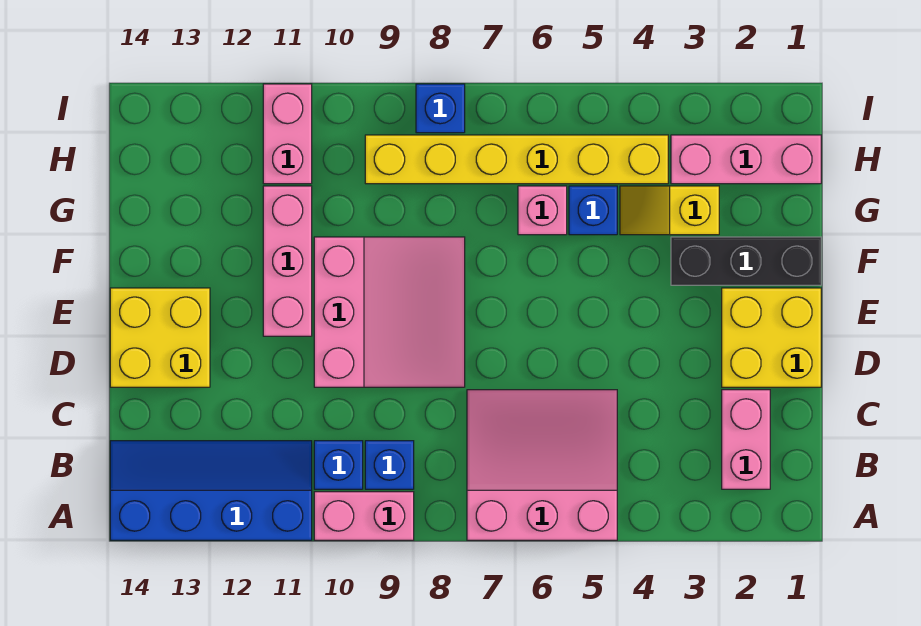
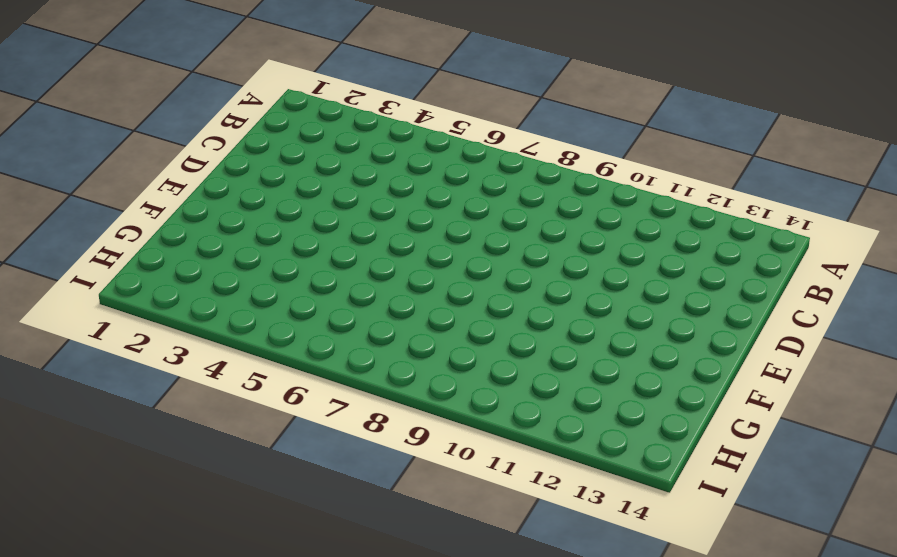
none -> pink 3x3 slope [467,390,617,540]
none -> pink 1x2 brick [314,492,414,540]
none -> blue 2x4 slope [110,441,312,540]

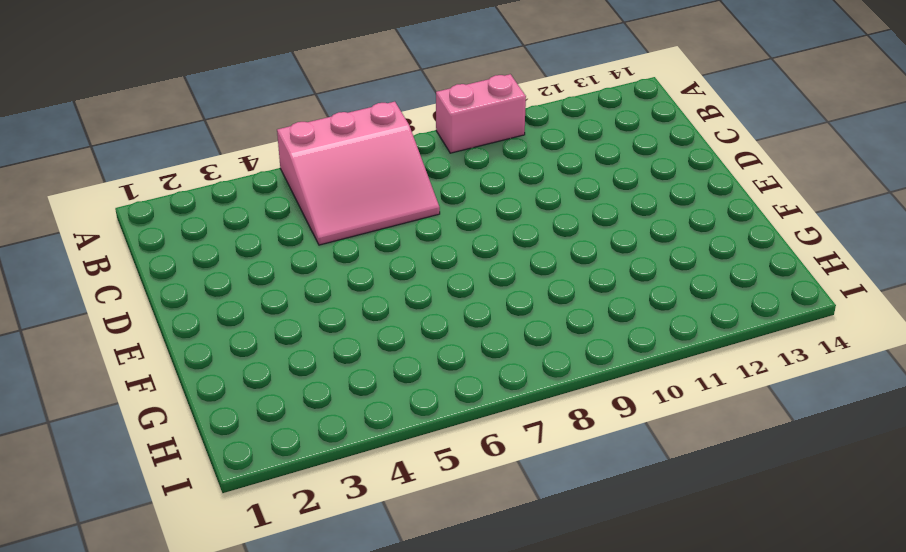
none -> blue 2x4 slope [110,441,312,540]
none -> pink 1x2 brick [722,390,770,489]
none -> blue 1x1 brick [365,441,414,489]

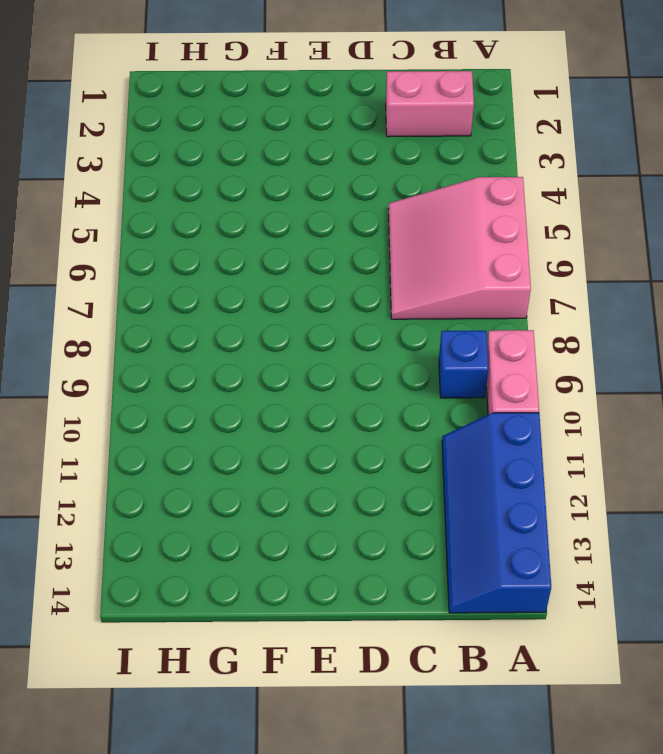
none -> blue 1x1 brick [314,441,363,489]
none -> yellow 2x2 brick [722,288,821,387]
none -> pink 3x3 slope [314,237,465,387]

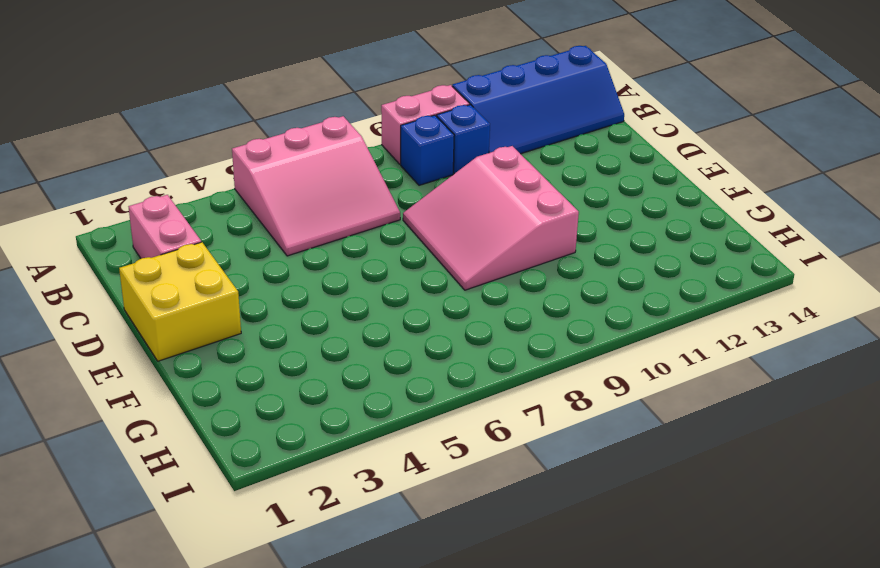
none -> yellow 2x2 brick [110,288,210,387]
none -> pink 1x3 brick [263,186,312,336]
none -> black 1x3 brick [671,237,821,285]

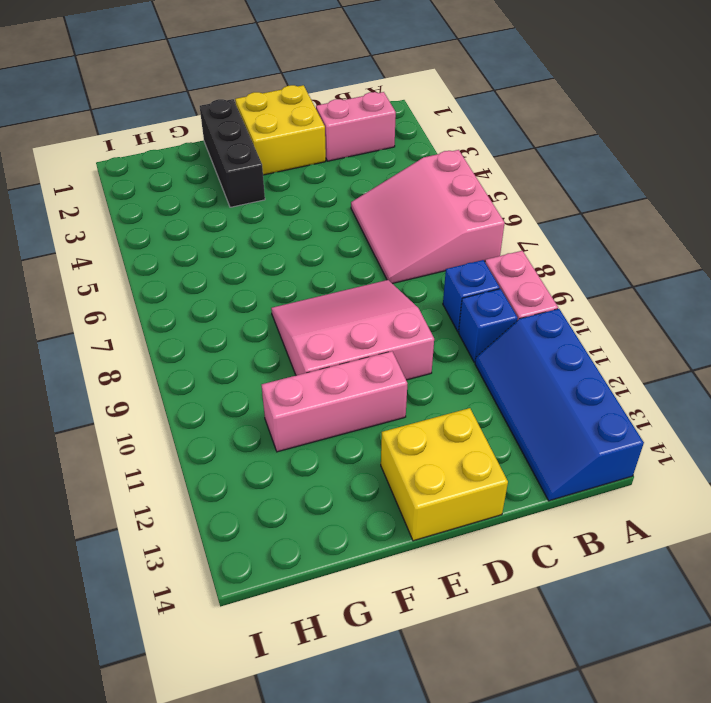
none -> yellow 1x2 slope [620,186,719,235]
none -> blue 1x1 brick [569,186,617,235]
none -> pink 1x1 brick [518,186,567,235]

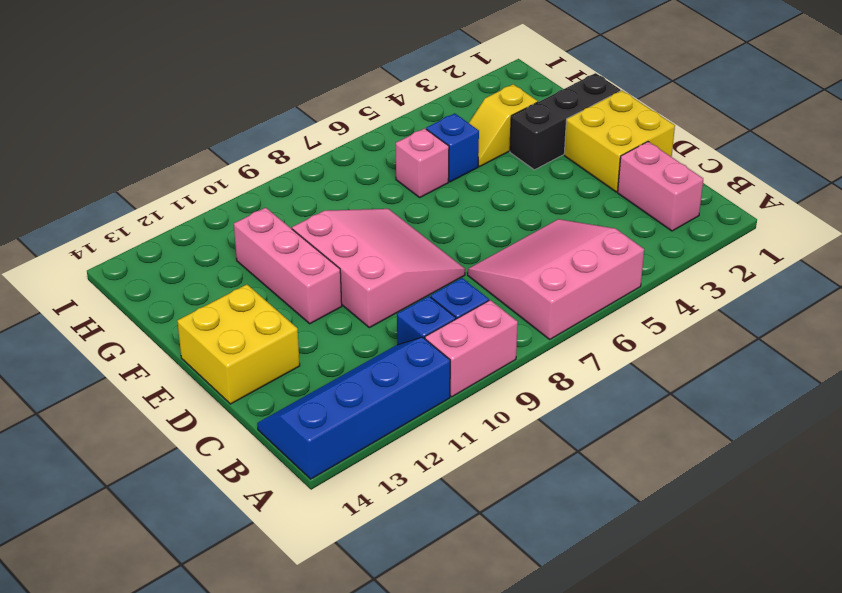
none -> pink 1x3 brick [671,135,821,184]
none -> yellow 1x6 brick [365,135,668,184]
none -> pink 1x2 brick [263,84,312,184]

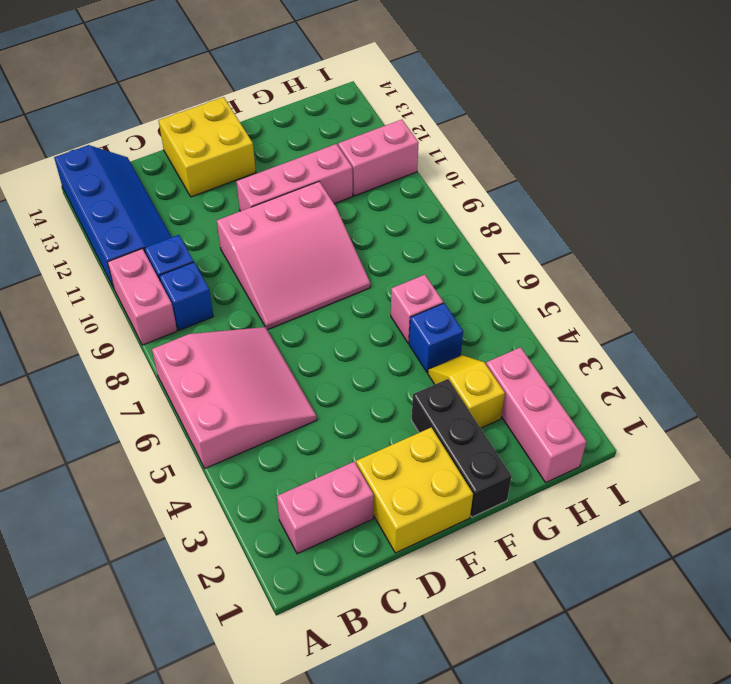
none -> yellow 1x6 brick [365,135,668,184]
none -> blue 1x1 brick [416,84,465,133]

